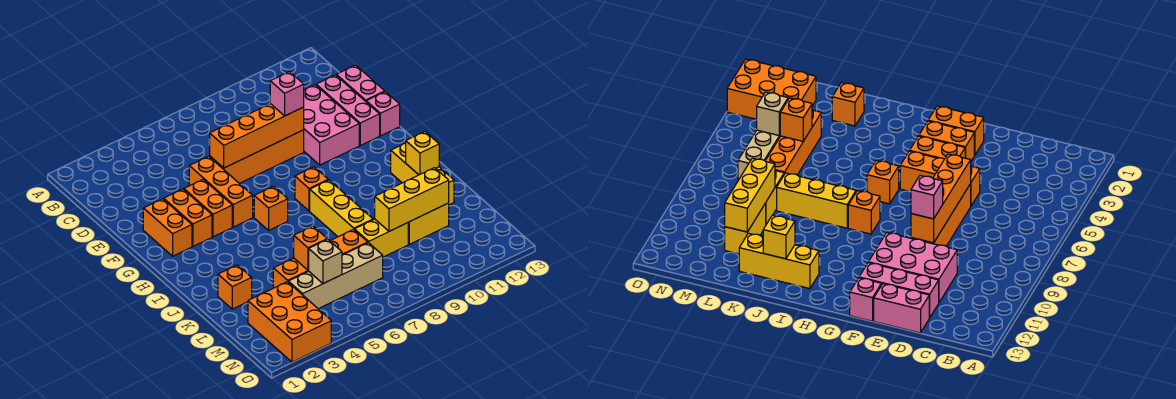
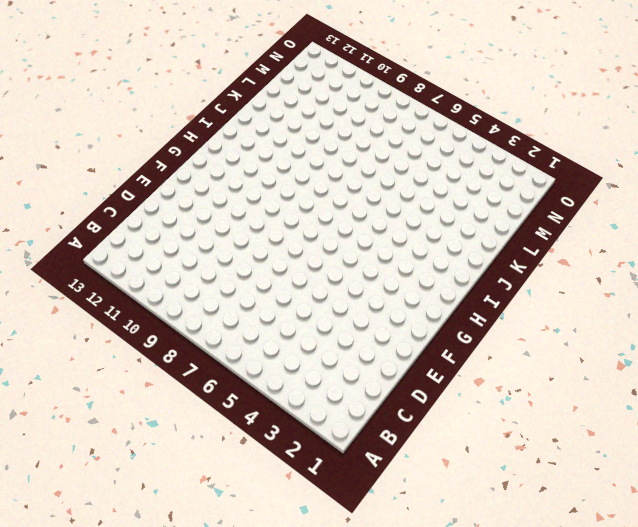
none -> pink 2x3 brick [304,85,359,165]
none -> pink 1x3 brick [316,75,380,145]
none -> pink 1x2 brick [336,65,385,101]

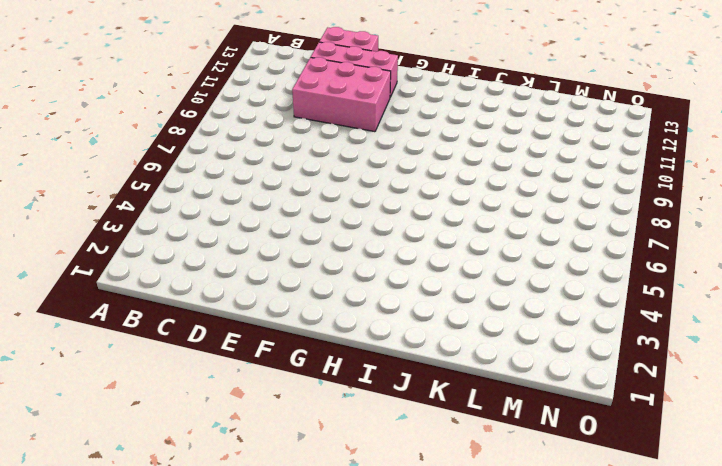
none -> orange 1x3 brick [189,156,253,227]
none -> orange 1x4 brick [210,130,304,183]
none -> orange 1x2 brick [143,199,192,256]

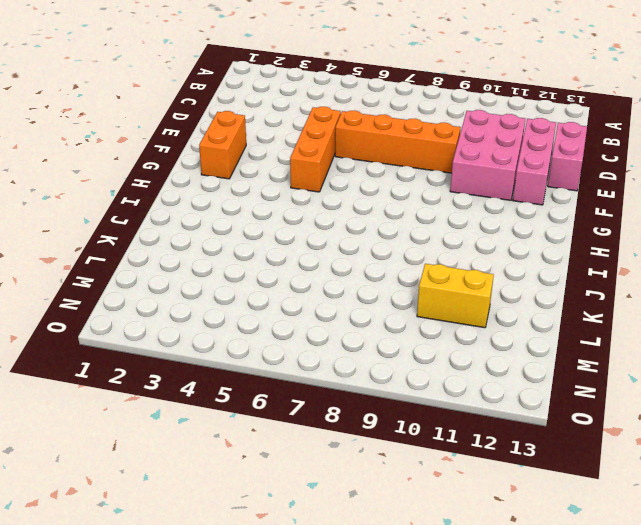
none -> orange 1x2 brick [164,189,212,246]
none -> orange 1x2 brick [184,179,232,237]
none -> pink 1x1 brick [366,92,400,136]

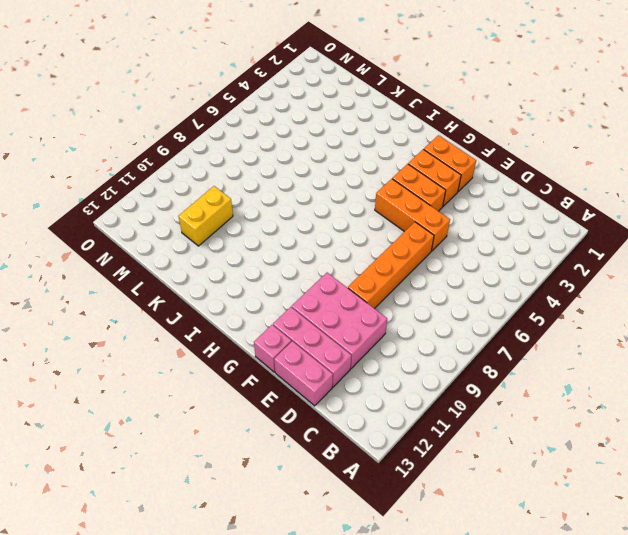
none -> orange 1x1 brick [254,186,288,230]
none -> orange 1x1 brick [295,167,328,211]
none -> yellow 1x3 brick [310,180,373,237]

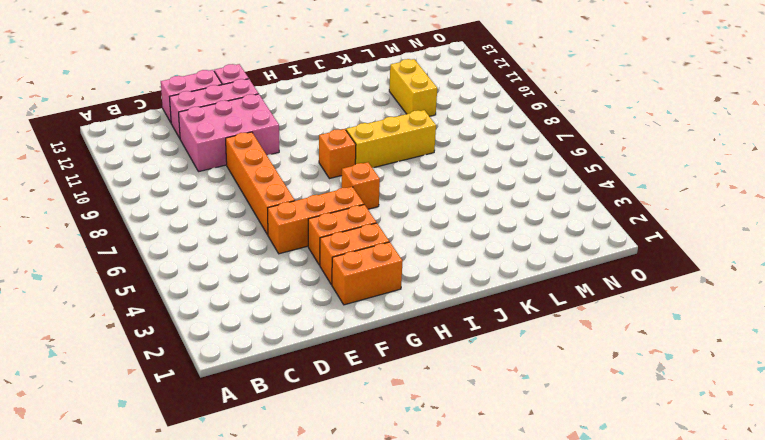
none -> yellow 1x3 brick [391,143,454,205]
none -> orange 1x1 brick [218,265,252,309]
none -> orange 1x4 brick [273,229,368,288]

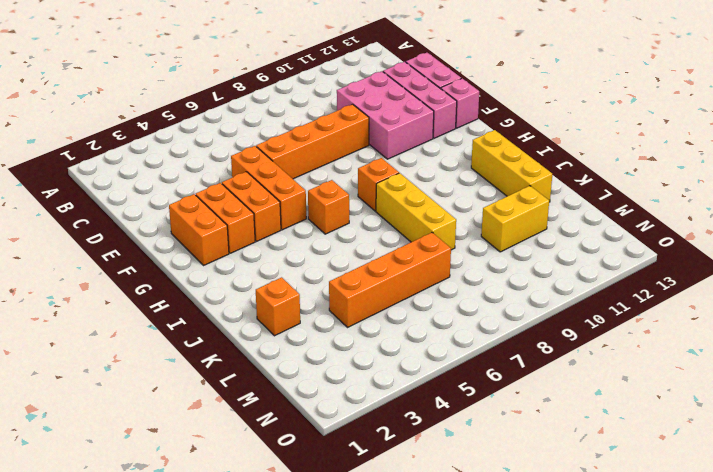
none -> yellow 1x2 brick [355,219,408,257]
none -> orange 2x3 brick [248,282,331,362]
none -> tan 1x4 brick [288,243,383,309]

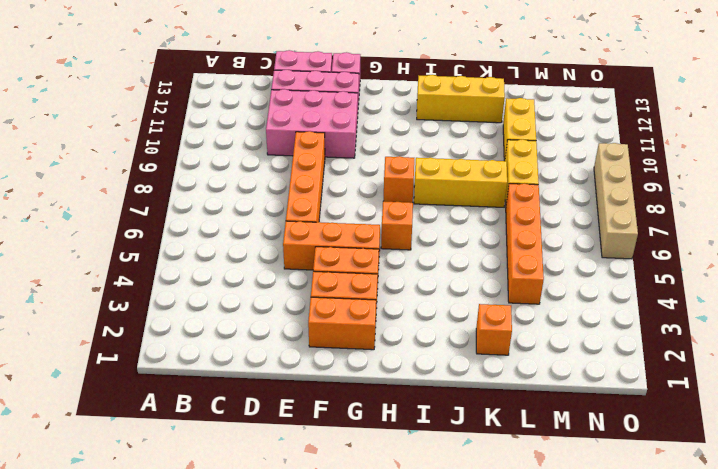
tan 1x4 brick [594,143,638,259] -> tan 1x4 brick moved to [288,243,383,309]
none -> orange 2x3 brick [248,282,331,362]
none -> orange 1x4 brick [210,104,304,168]
none -> yellow 1x1 brick [406,132,439,175]

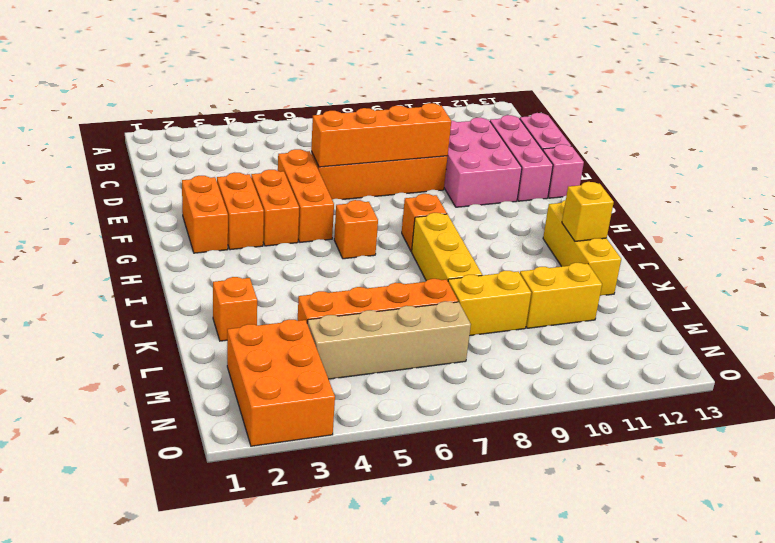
none -> orange 1x1 brick [294,226,327,270]
none -> yellow 1x3 brick [375,168,449,231]
none -> tan 1x1 brick [309,239,342,283]

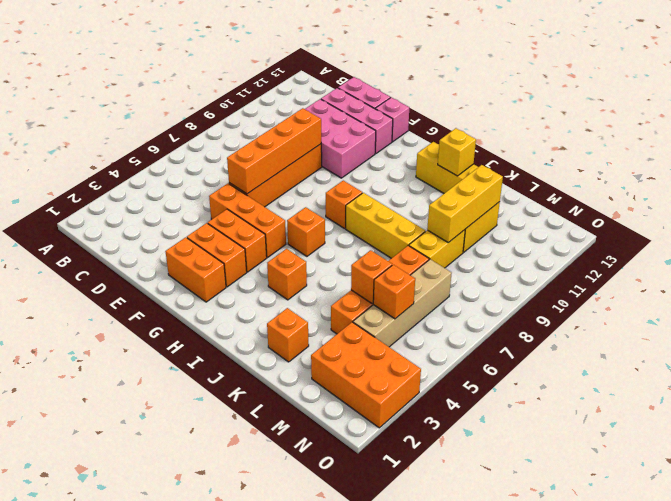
orange 1x1 brick [267,249,307,300] -> none
orange 1x1 brick [373,265,415,319] -> tan 1x1 brick [309,239,342,283]
none -> pink 1x1 brick [270,72,304,116]

